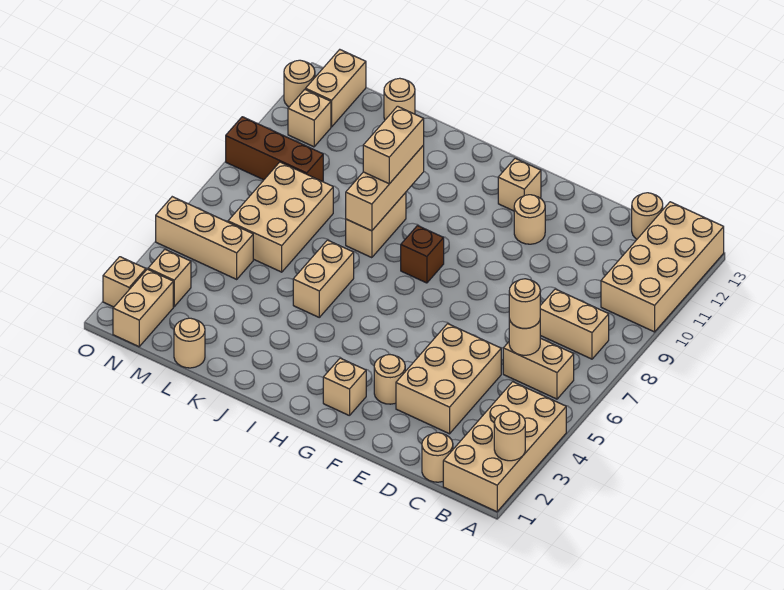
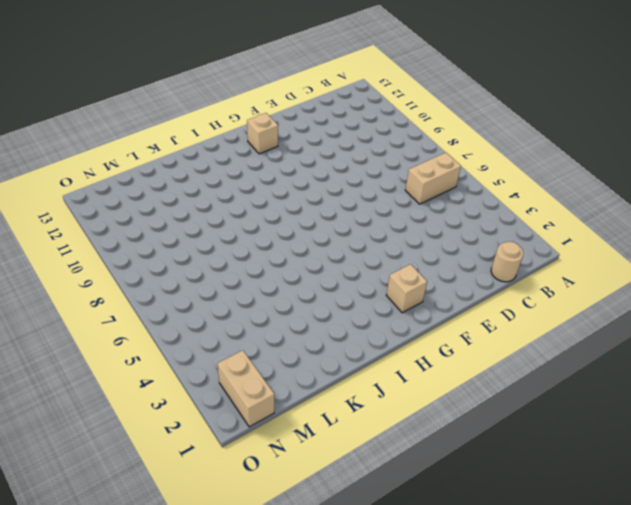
none -> tan 2x4 brick [443,382,566,512]
none -> tan 2x4 brick [601,202,724,332]
none -> tan 1x2 brick [540,289,609,359]
none -> tan 1x1 round brick [632,193,663,239]

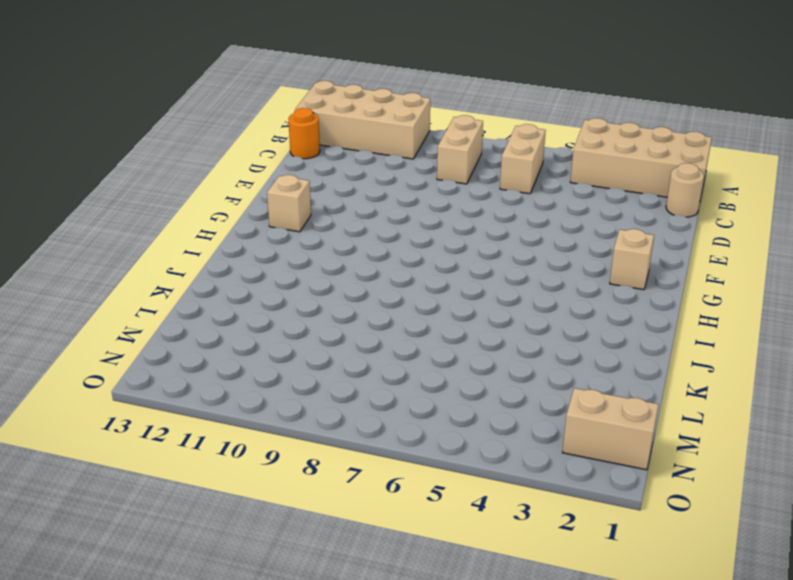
orange 1x1 round brick [288,108,320,159] -> tan 1x1 round brick [632,193,663,239]
none -> tan 2x3 brick [396,324,501,434]
none -> tan 1x1 round brick [374,355,405,404]
none -> tan 1x1 round brick [514,195,545,244]
none -> brown 1x1 brick [401,226,444,283]

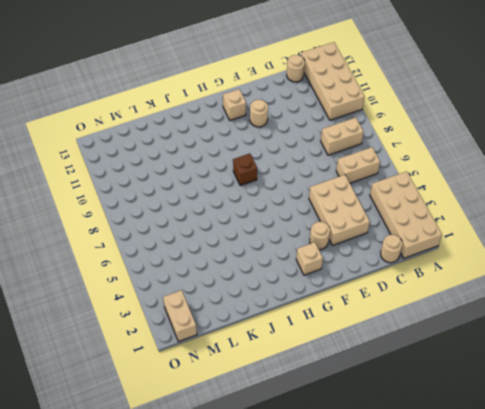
none -> tan 1x2 brick [293,240,354,317]
none -> tan 1x2 brick [346,193,406,258]
none -> tan 1x1 round brick [174,318,205,368]
none -> tan 2x3 brick [228,162,333,272]

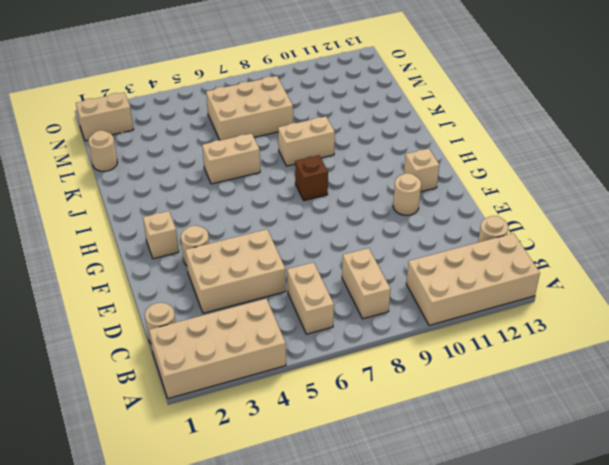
none -> tan 1x1 round brick [384,78,415,120]
none -> tan 1x3 brick [156,197,253,279]
none -> brown 1x3 brick [226,117,323,182]
none -> tan 1x1 brick [148,249,191,307]

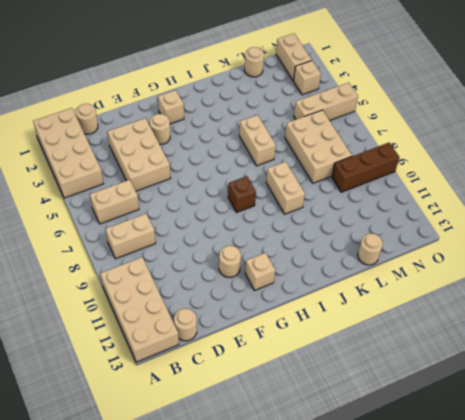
none -> tan 1x1 brick [288,89,331,147]
none -> tan 1x2 brick [306,50,366,127]
none -> tan 1x1 brick [103,257,146,307]
none -> tan 1x1 round brick [284,60,315,107]

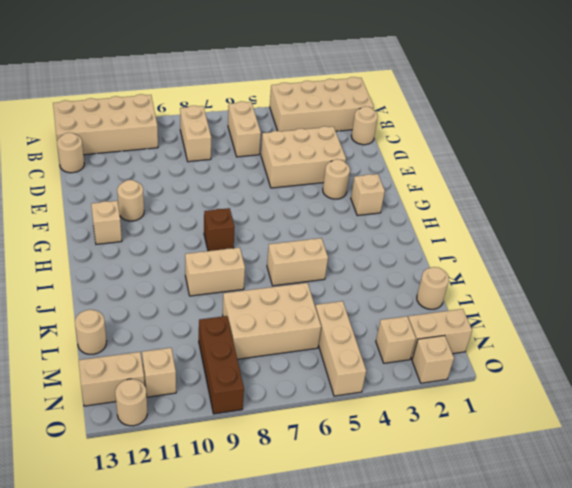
none -> tan 1x1 round brick [494,411,525,461]
none -> tan 1x1 round brick [509,319,540,355]
none -> tan 1x3 brick [346,146,424,231]
none -> tan 1x1 round brick [509,279,540,328]

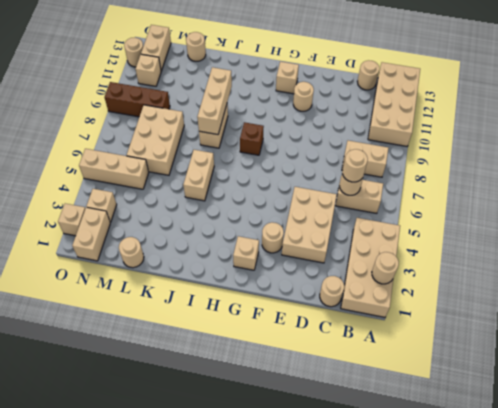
none -> tan 1x2 brick [363,106,424,184]

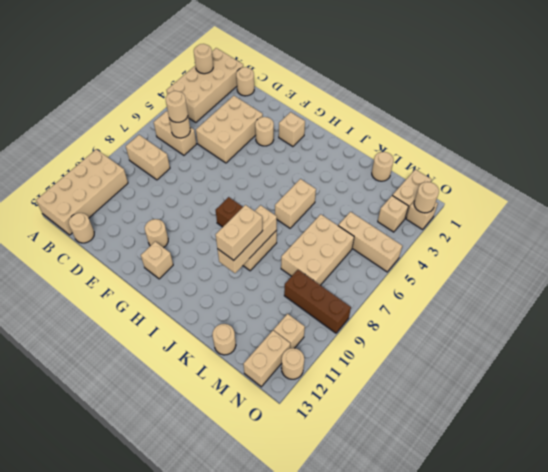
tan 1x1 round brick [414,182,439,213] -> none

